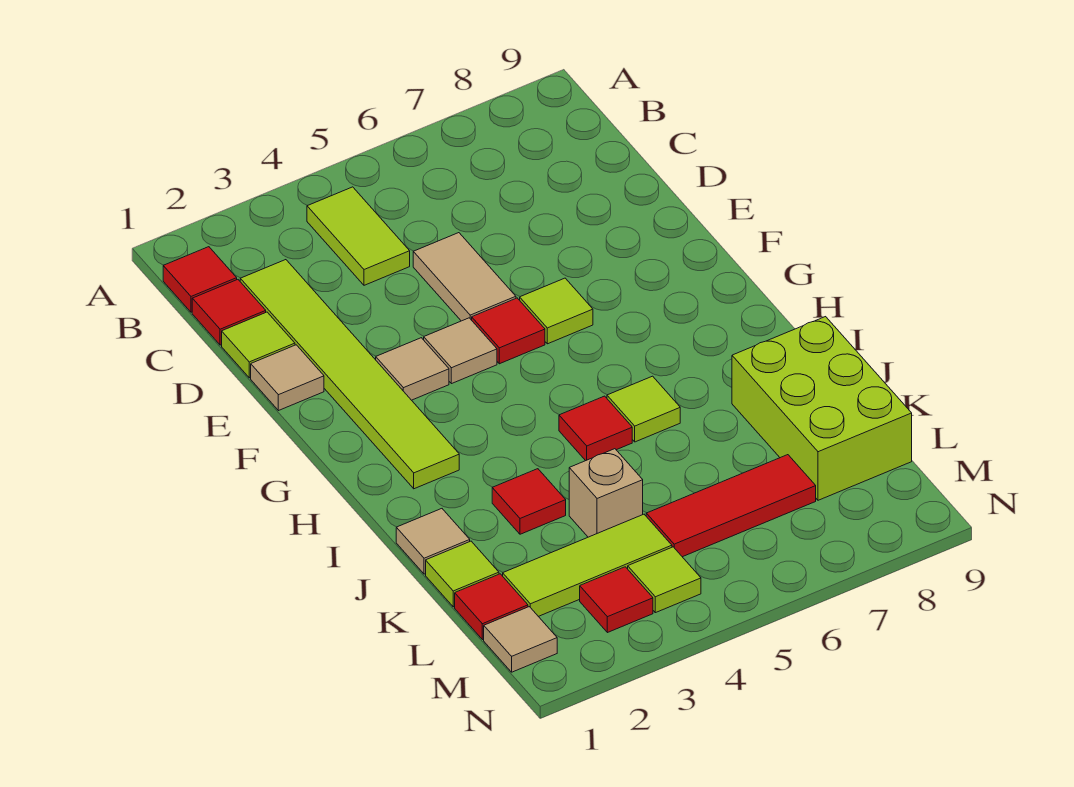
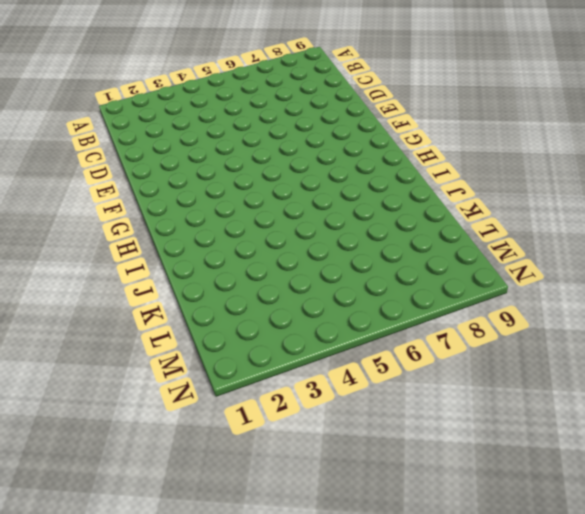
none -> red 1x1 tile [163,247,237,312]
none -> lime 1x2 tile [307,187,410,285]
none -> red 1x1 tile [192,280,266,345]

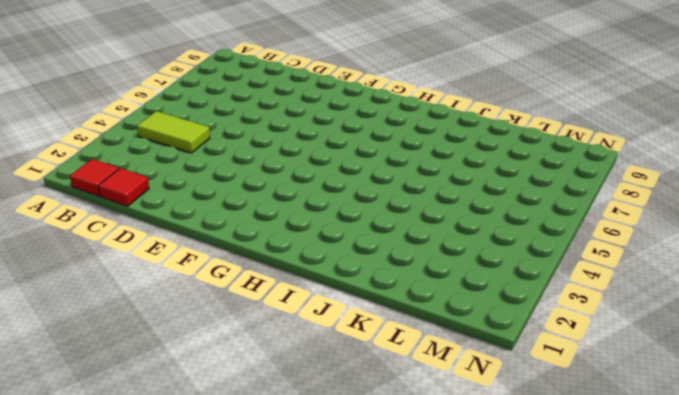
none -> lime 1x6 tile [240,260,459,489]
none -> lime 1x1 tile [222,312,295,378]
none -> tan 1x2 tile [413,233,516,321]

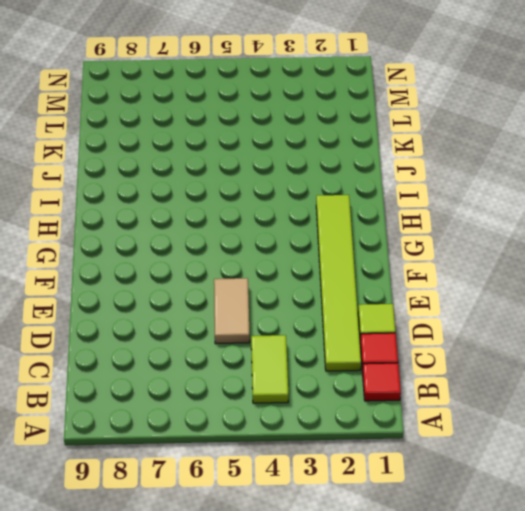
none -> tan 1x1 tile [251,345,324,411]
none -> tan 1x1 tile [376,338,449,400]
none -> tan 1x1 tile [424,318,497,384]

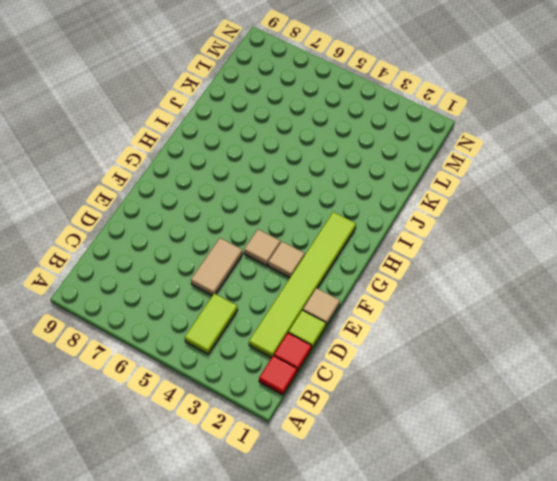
none -> red 1x1 tile [472,298,545,364]
none -> lime 1x1 tile [520,278,593,344]
none -> red 1x1 tile [559,396,632,461]

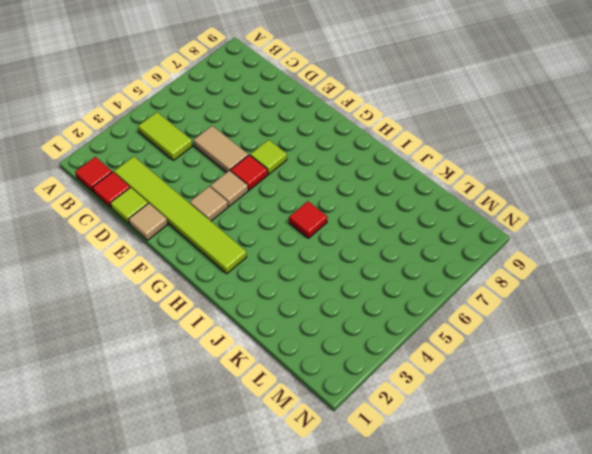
none -> lime 1x1 tile [607,376,680,442]
none -> tan 1x1 tile [396,509,470,574]
none -> red 1x1 tile [492,469,566,534]

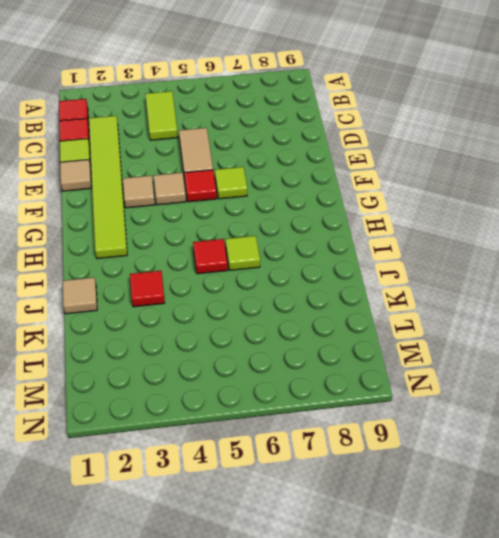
none -> lime 2x3 brick [732,317,912,500]
none -> lime 1x1 tile [426,541,499,607]
none -> tan 1x1 brick [569,449,643,537]

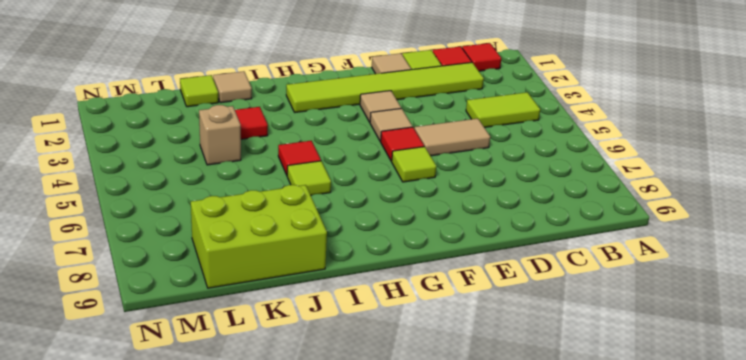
none -> red 1x1 tile [455,574,528,640]
none -> lime 1x3 tile [503,514,672,616]
none -> red 1x3 tile [646,455,816,557]

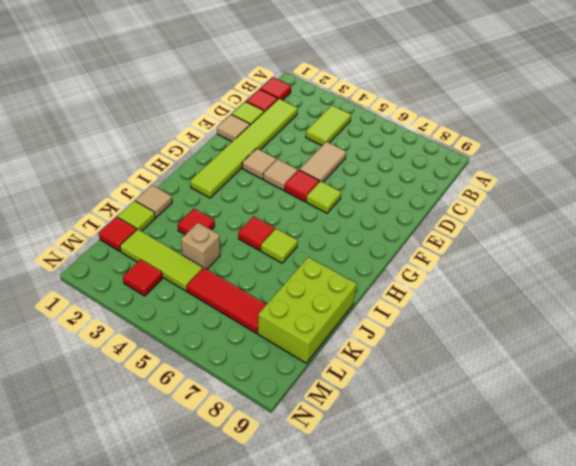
none -> tan 1x1 tile [484,607,557,672]
none -> lime 1x1 tile [628,547,701,613]

